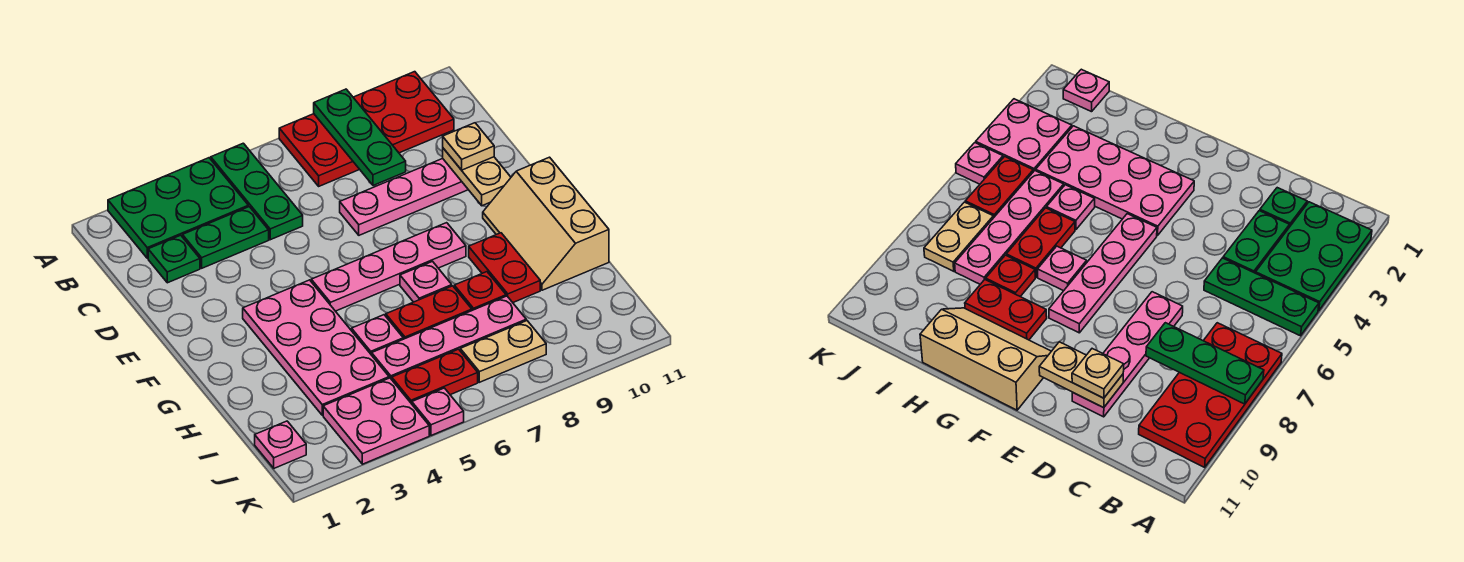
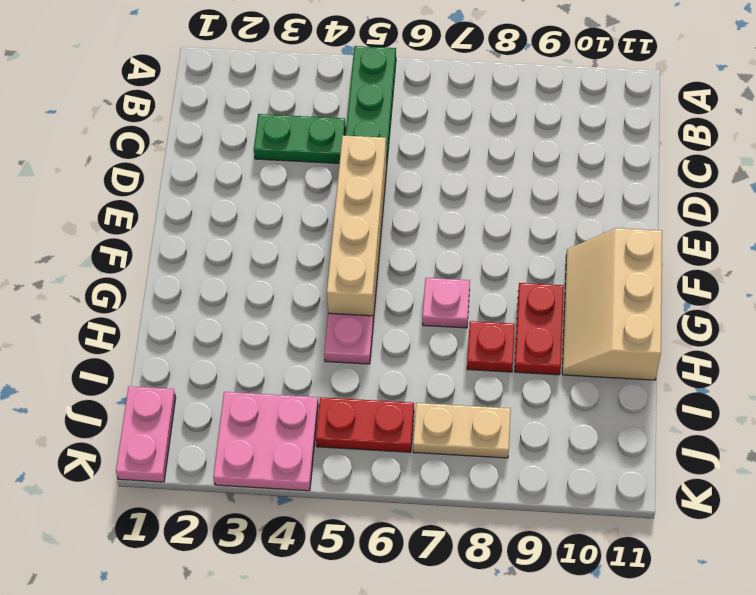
tan 1x4 brick [327,136,387,322] -> pink 1x4 plate [311,223,466,311]
pink 1x2 plate [116,386,176,482] -> pink 1x1 plate [255,421,306,468]
none -> green 2x3 plate [108,158,248,258]
none -> red 2x4 plate [279,72,454,186]
none -> green 1x1 plate [148,235,200,283]

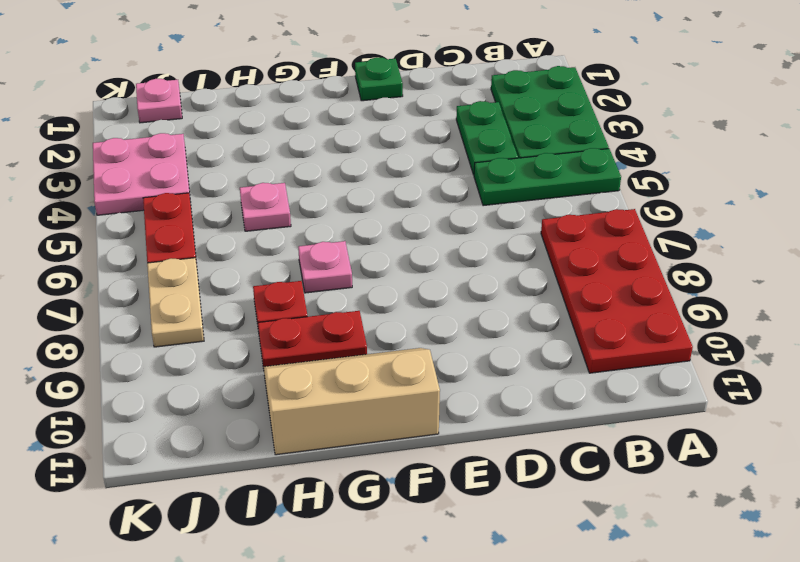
green 1x1 plate [355,57,403,101] -> green 1x1 plate moved to [148,235,200,283]
none -> pink 1x4 plate [340,158,468,235]
none -> pink 2x4 plate [243,280,389,415]
none -> pink 1x4 plate [311,223,466,311]

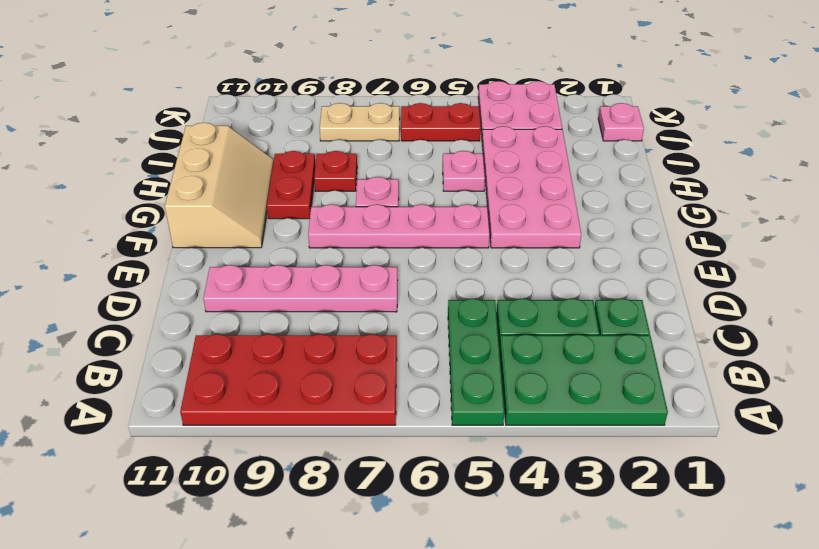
none -> red 1x2 plate [386,286,472,339]
none -> pink 1x4 plate [372,296,526,379]
none -> pink 1x1 plate [412,388,464,436]

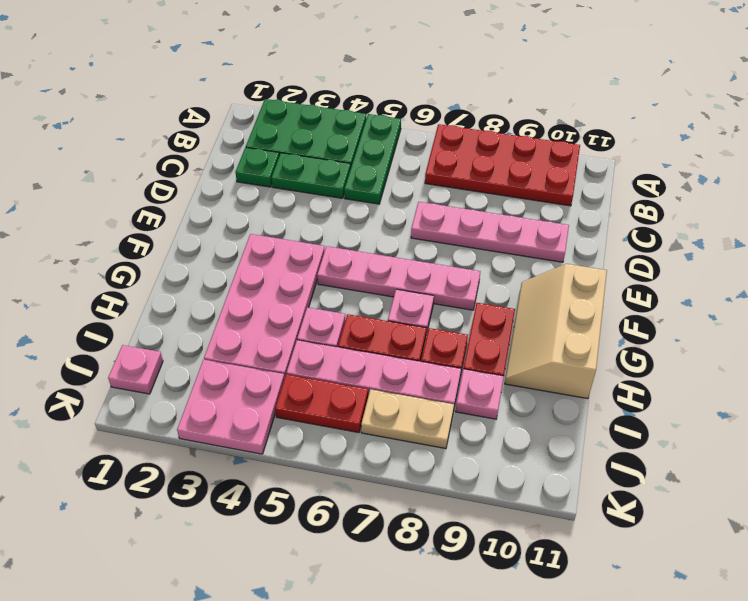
pink 1x1 plate [456,369,504,419] -> pink 1x1 plate moved to [412,388,464,436]
none -> green 1x3 plate [314,89,406,185]
none -> tan 1x2 plate [443,148,511,206]
none -> tan 1x1 plate [443,123,494,170]

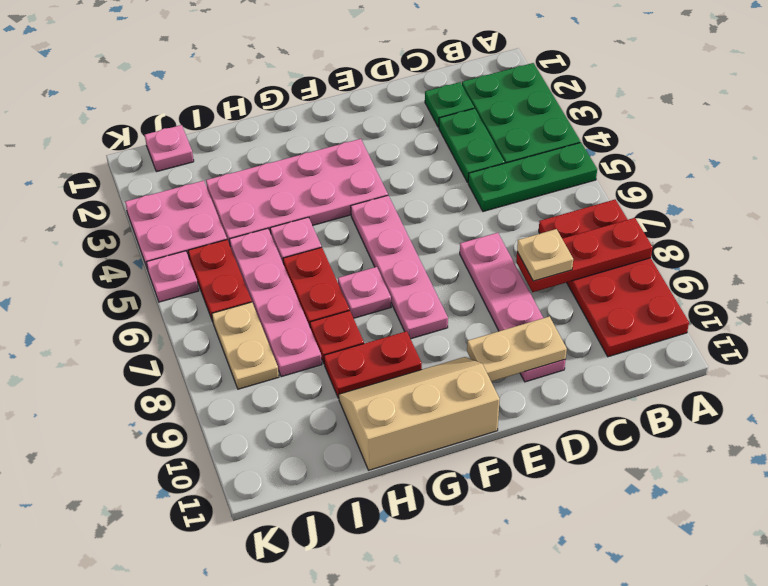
red 1x3 plate [516,218,653,292] -> green 1x3 plate [314,89,406,185]
tan 1x1 plate [517,229,573,281] -> tan 1x1 plate moved to [443,123,494,170]

